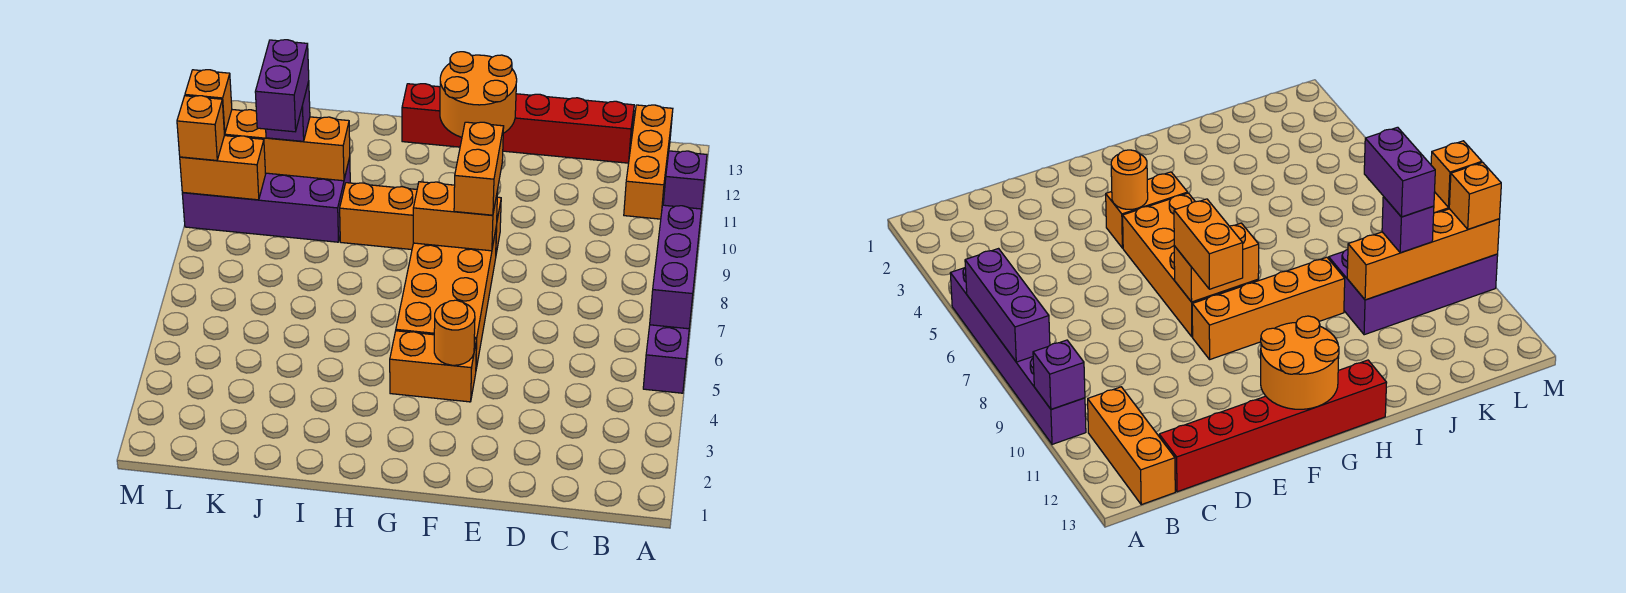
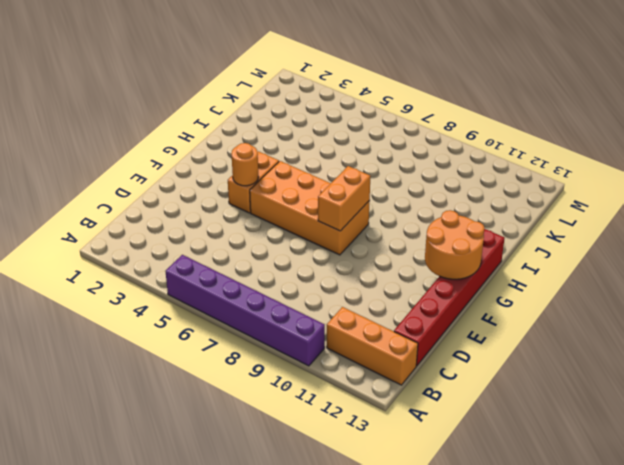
none -> orange 1x4 brick [340,183,501,253]
none -> purple 2x4 brick [182,157,350,242]
none -> purple 1x3 brick [650,205,701,329]

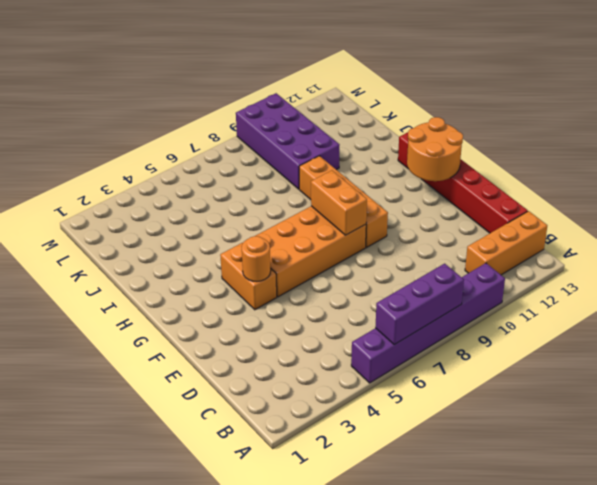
none -> purple 1x1 brick [663,151,707,209]
none -> orange 1x4 brick [224,110,350,181]
none -> orange 1x2 brick [180,136,266,200]

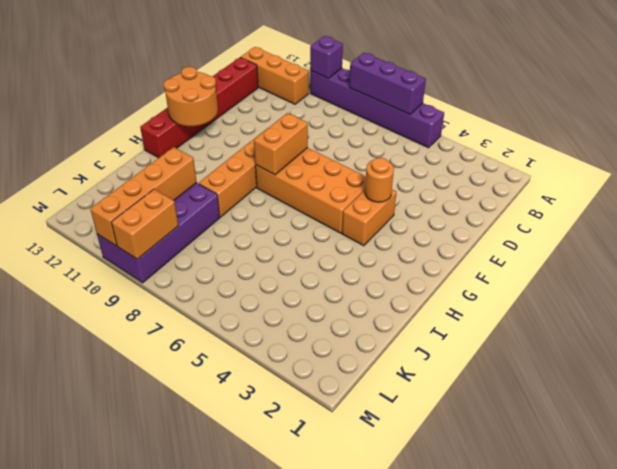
none -> orange 1x2 brick [454,122,504,215]
none -> purple 1x1 brick [266,82,310,141]
none -> orange 1x1 brick [177,96,224,160]

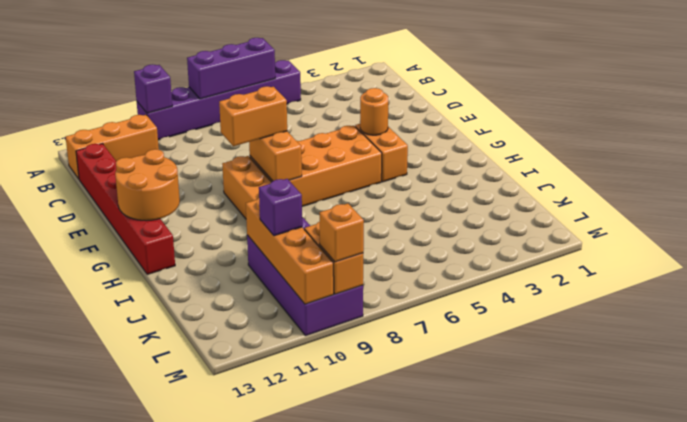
none -> orange 1x1 brick [185,70,232,134]
none -> purple 1x2 brick [255,40,309,132]

